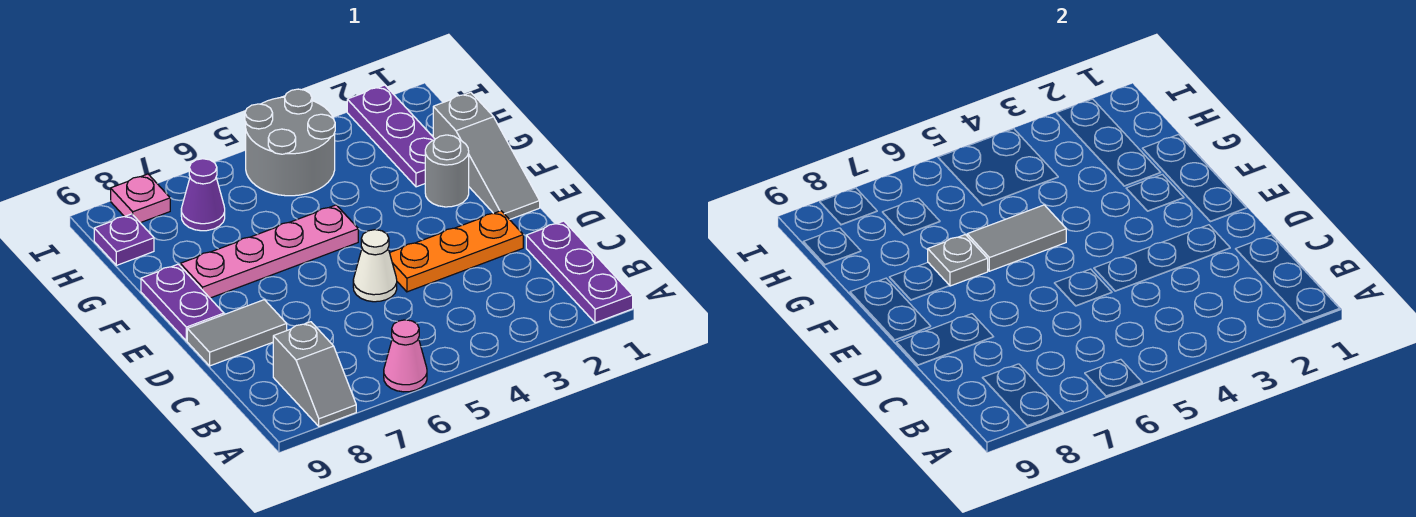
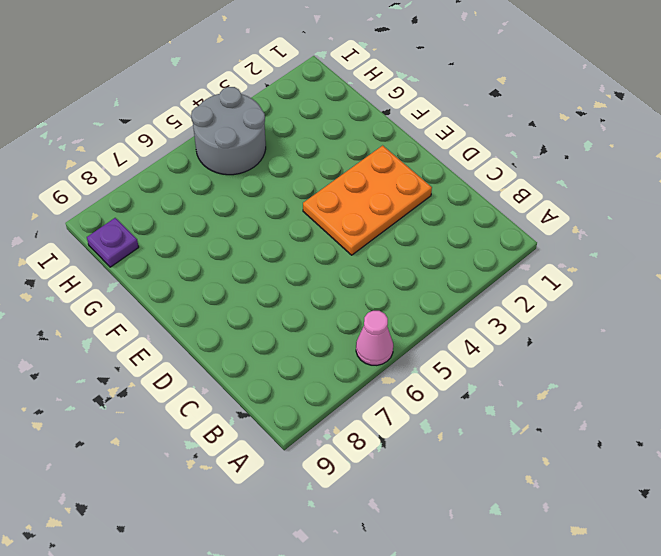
orange 2x3 plate [303,146,432,255] -> orange 1x3 plate [390,211,523,292]
none -> purple 1x3 plate [526,221,633,323]
none -> grey 1x2 slope [273,322,356,426]
none -> white 1x1 cone [353,230,397,302]

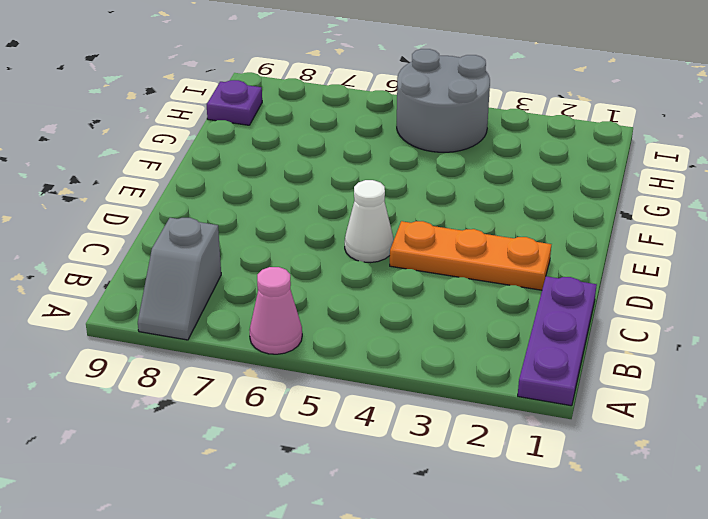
none -> grey 1x2 tile [187,300,287,366]
none -> grey 1x3 slope [433,92,540,220]
none -> purple 1x2 plate [141,264,224,341]

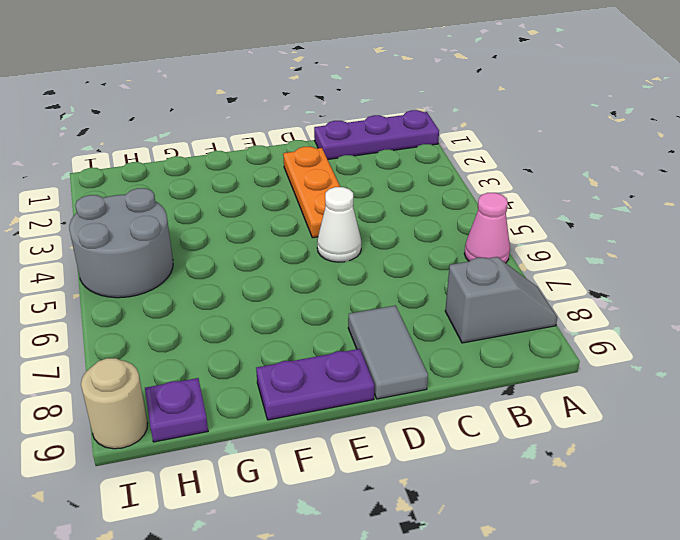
tan 1x1 round brick [81,358,148,449] -> none
none -> grey 1x3 slope [433,92,540,220]
none -> grey 1x1 round brick [425,135,469,207]
none -> pink 1x4 plate [180,205,358,298]

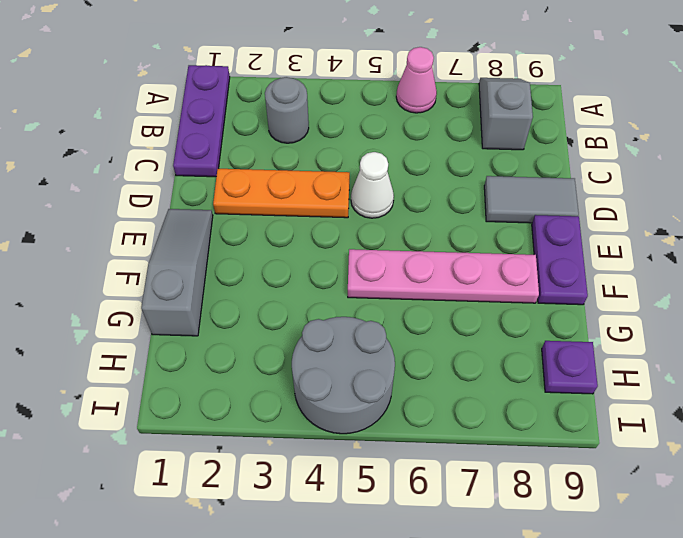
grey 1x1 round brick [265,77,309,143] -> grey 1x1 round brick moved to [425,135,469,207]
none -> purple 1x3 plate [347,85,435,187]
none -> purple 1x1 cone [181,159,225,231]
none -> pink 1x1 plate [111,174,170,223]

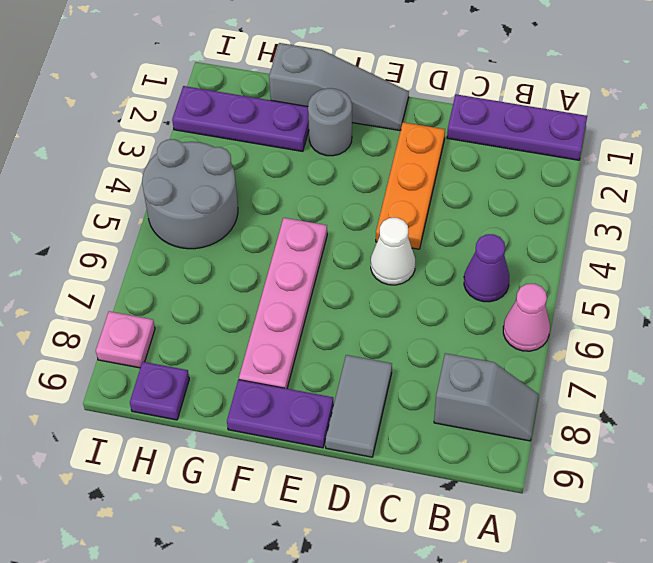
purple 1x1 cone [464,234,509,302] -> purple 1x1 cone moved to [181,159,225,231]
none -> grey 1x2 tile [967,205,1066,271]
none -> grey 1x1 plate [928,235,988,286]

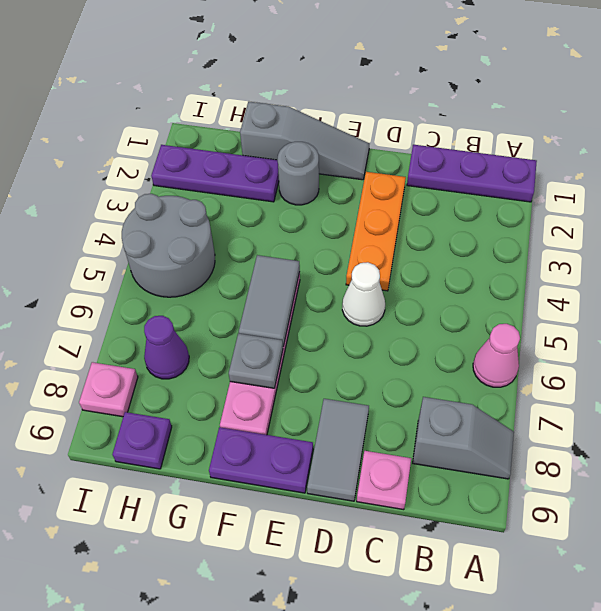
pink 1x1 plate [357,451,411,510] -> none

